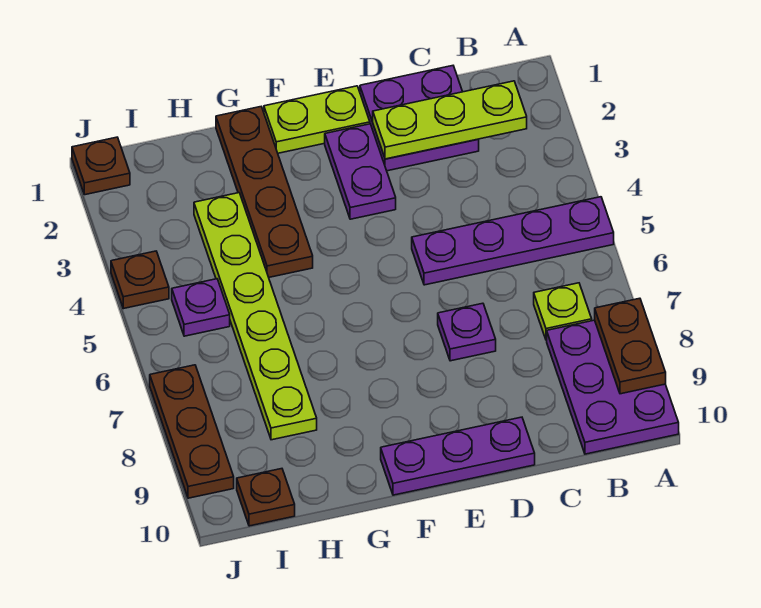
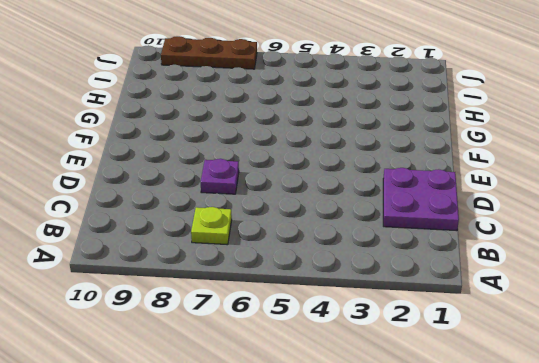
none -> purple 1x4 plate [412,197,614,285]
none -> purple 2x3 plate [547,320,679,454]
none -> purple 1x3 plate [381,417,535,495]

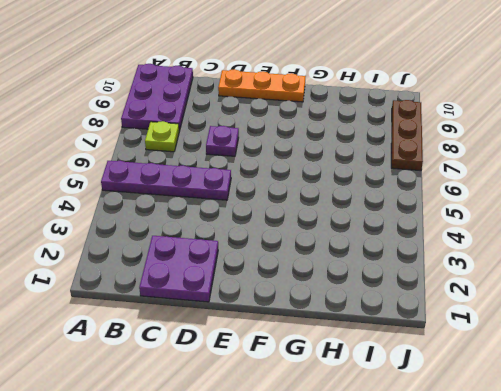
orange 1x3 plate [218,69,306,102] -> purple 1x3 plate [381,417,535,495]
none -> lime 1x2 plate [264,86,370,153]
none -> purple 1x2 plate [325,124,396,219]
none -> brown 1x4 plate [216,107,313,277]

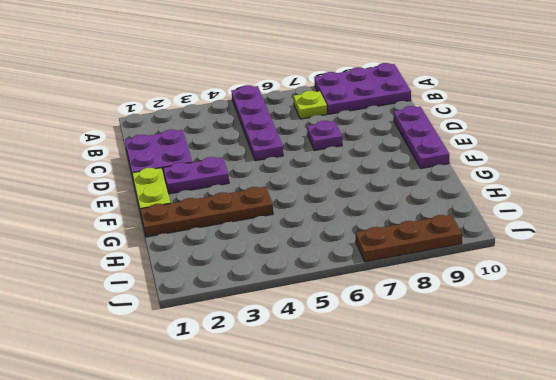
none -> lime 1x6 plate [194,193,317,440]
none -> purple 1x1 plate [172,279,230,336]
none -> brown 1x1 plate [237,469,295,526]

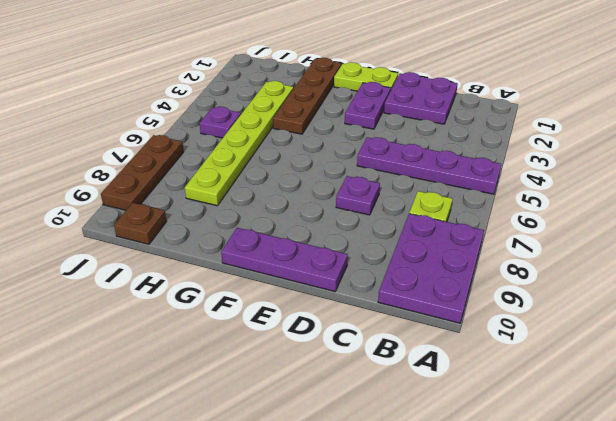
none -> brown 1x1 plate [72,137,130,195]
none -> brown 1x1 plate [111,251,169,309]
none -> brown 1x2 plate [595,298,666,394]

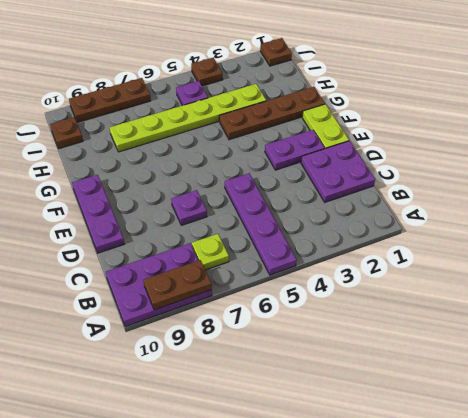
none -> lime 1x3 plate [373,81,527,159]

